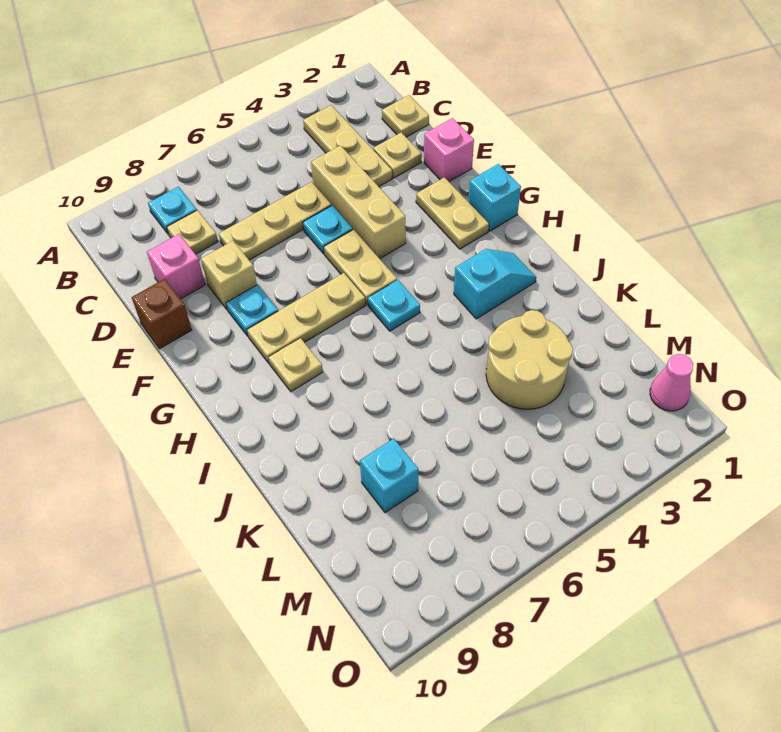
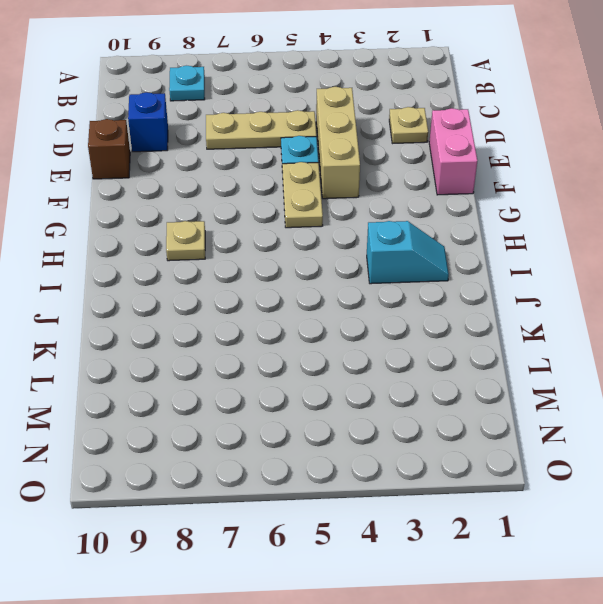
blue 1x1 brick [128,92,168,152] -> pink 1x1 brick [147,234,205,299]
pink 1x2 brick [429,108,477,195] -> pink 1x1 brick [424,118,474,182]
none -> tan 1x3 plate [303,105,392,187]
none -> tan 1x1 plate [382,95,429,137]
none -> tan 1x1 plate [167,210,218,254]

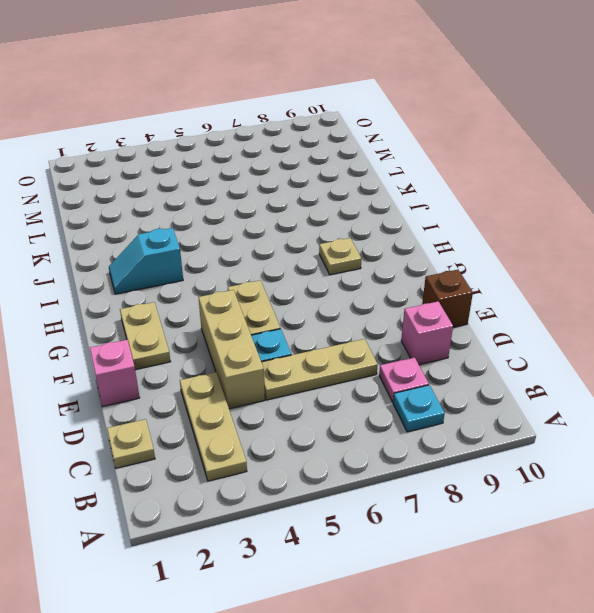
pink 1x1 plate [379,357,429,402] -> tan 1x1 plate [167,210,218,254]
none -> tan 1x1 plate [373,132,422,178]
none -> tan 1x1 brick [201,241,257,310]
none -> cyan 1x1 plate [226,285,278,336]

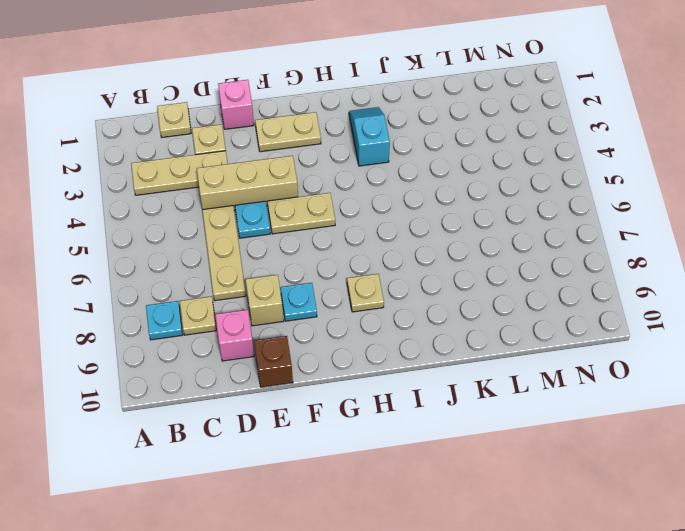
none -> cyan 1x1 brick [468,164,521,231]
none -> tan 1x3 plate [247,273,366,363]
none -> cyan 1x1 plate [368,280,420,331]

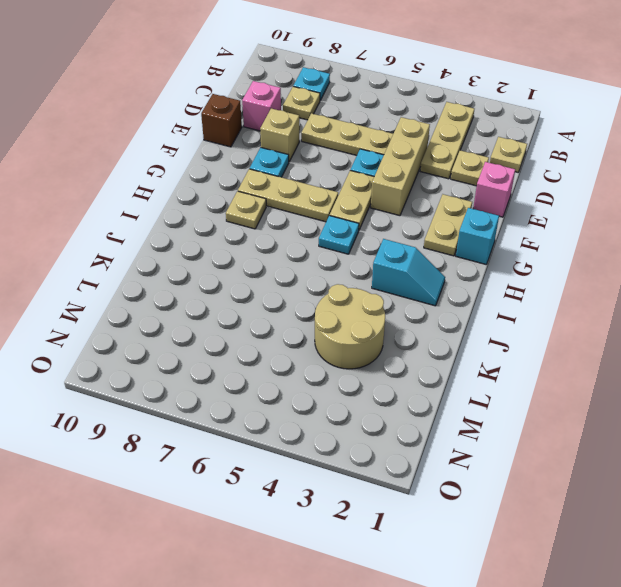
none -> cyan 1x1 brick [360,439,418,513]
none -> pink 1x1 cone [650,354,693,411]

